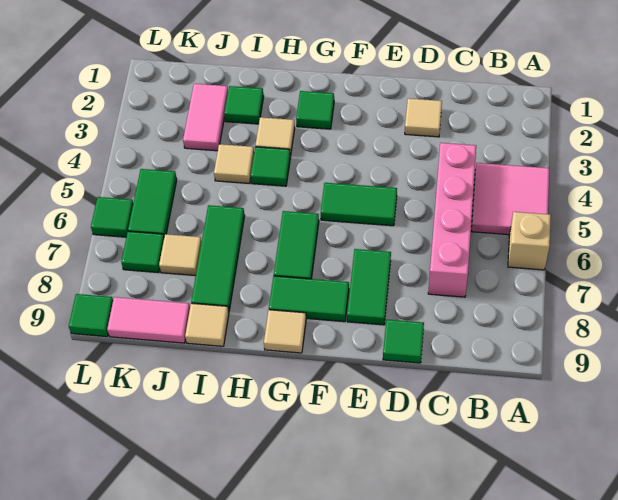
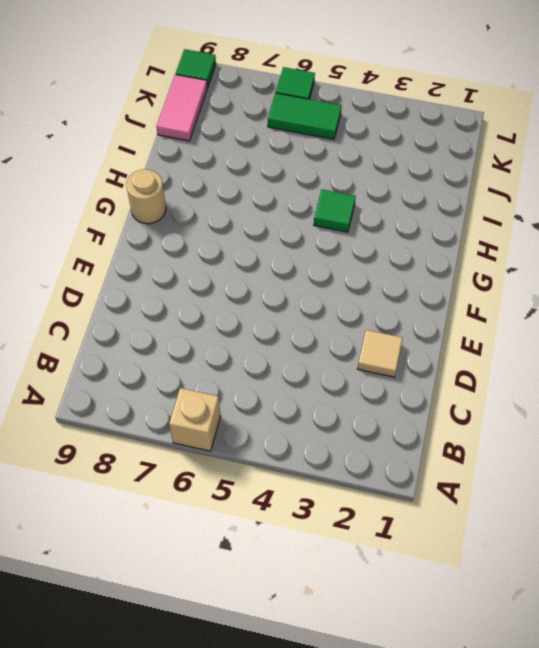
tan 1x1 round brick [126,169,166,224] -> tan 1x1 tile [264,310,306,353]
none -> pink 2x2 tile [472,163,549,235]
none -> pink 1x4 brick [428,143,476,297]
none -> green 1x1 tile [383,319,424,363]

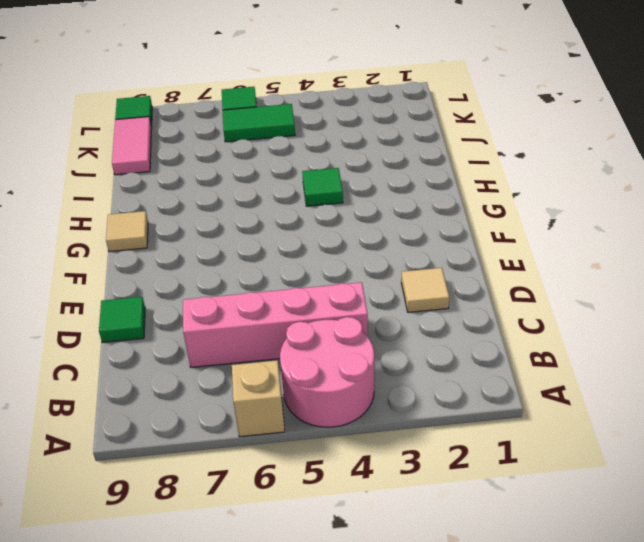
pink 2x2 round brick [280,317,374,427] -> pink 2x2 tile [472,163,549,235]
none -> green 1x2 tile [321,183,397,226]
none -> green 1x2 tile [347,249,391,325]
none -> green 1x2 tile [269,276,349,322]

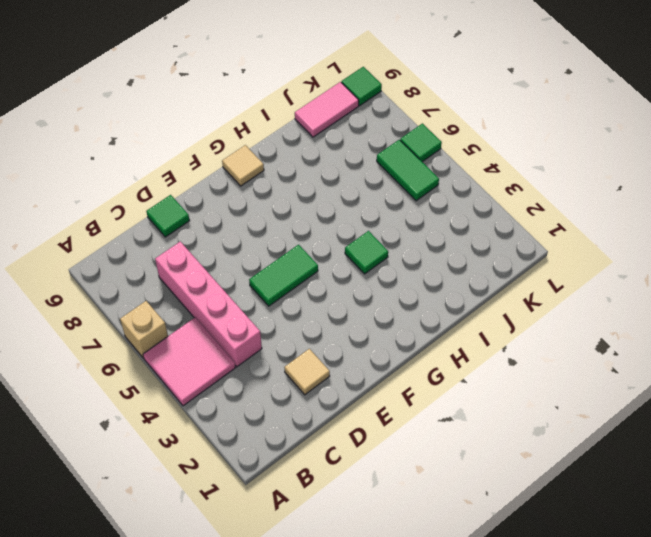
none -> green 1x2 tile [347,249,391,325]
none -> green 1x2 tile [269,276,349,322]
none -> green 1x1 tile [296,91,334,129]

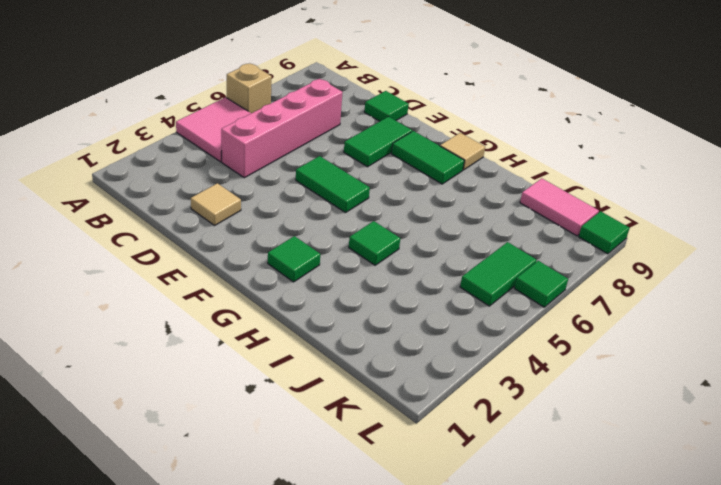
none -> green 1x2 tile [274,211,319,279]
none -> tan 1x1 tile [255,117,295,156]
none -> green 1x1 tile [224,86,264,124]

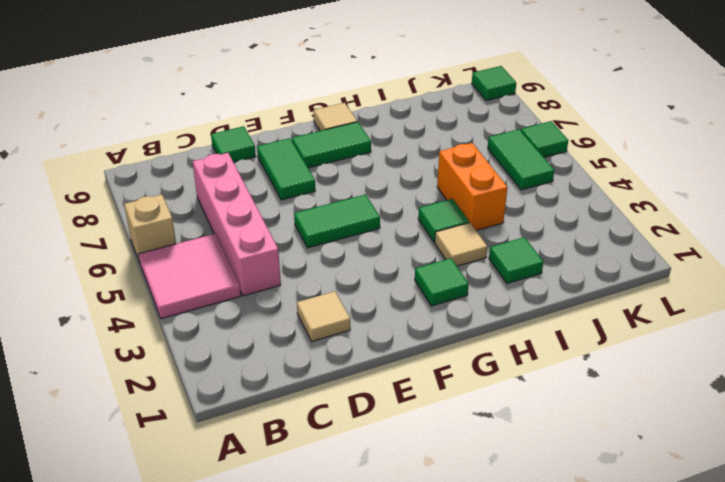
orange 1x2 brick [437,143,507,231] -> tan 1x1 tile [214,144,254,183]
none -> green 1x2 tile [274,211,319,279]
none -> green 1x3 tile [191,205,245,311]
none -> tan 1x1 tile [185,303,229,346]

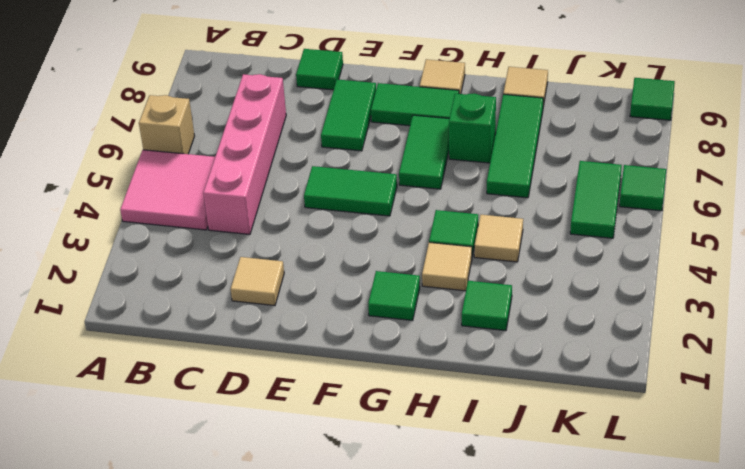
green 1x1 brick [449,93,496,163] -> none
none -> pink 1x2 tile [183,84,228,151]
none -> tan 1x1 tile [159,234,202,276]
none -> pink 1x2 tile [107,297,190,343]

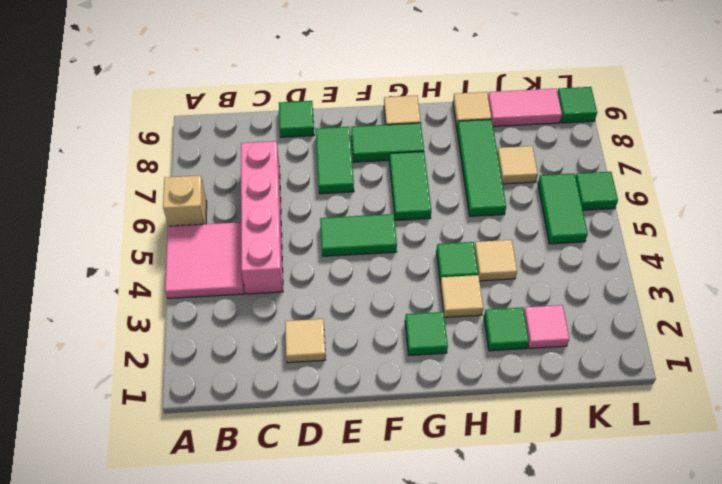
pink 1x1 tile [524,305,569,348] -> pink 1x2 tile [183,84,228,151]
none -> green 1x1 tile [121,231,164,273]

